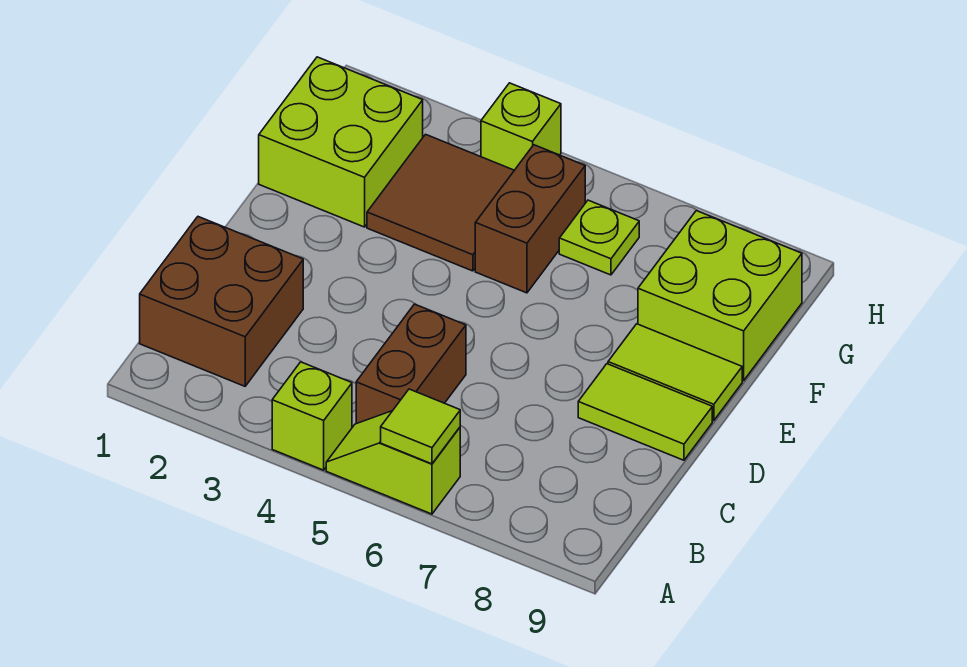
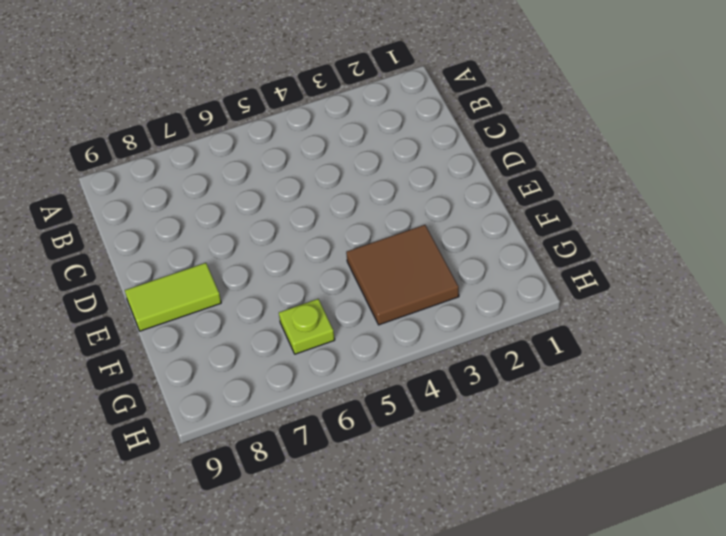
none -> lime 1x1 brick [272,362,352,470]
none -> lime 1x2 slope [326,411,460,514]
none -> brown 2x2 brick [140,217,303,386]

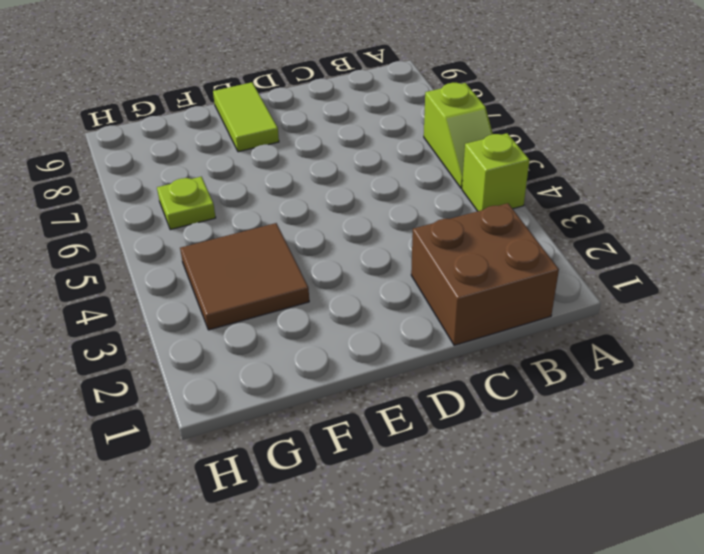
none -> brown 1x2 brick [356,304,466,424]
none -> lime 1x2 tile [578,364,712,460]
none -> lime 2x2 brick [259,57,423,227]

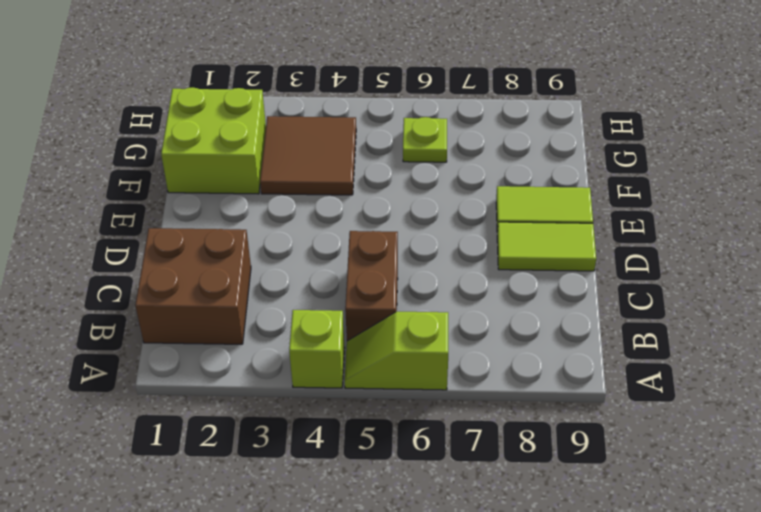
none -> brown 1x2 brick [475,145,585,293]
none -> lime 2x2 brick [638,211,802,381]
none -> lime 1x1 brick [481,83,561,170]

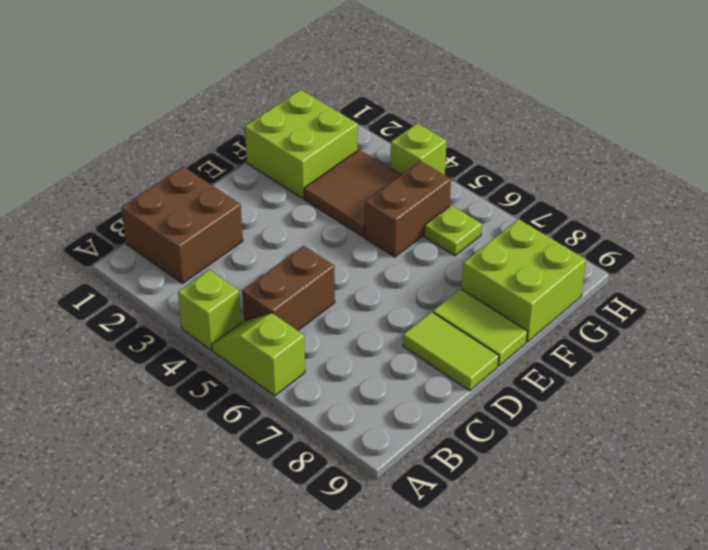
none -> lime 1x1 tile [381,389,460,464]

